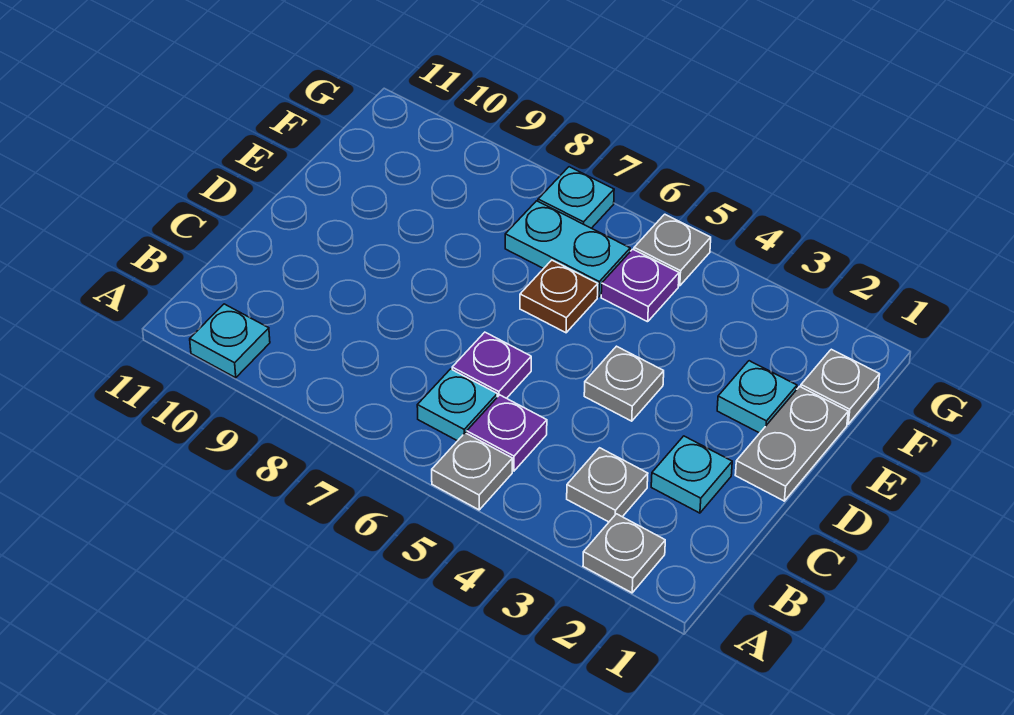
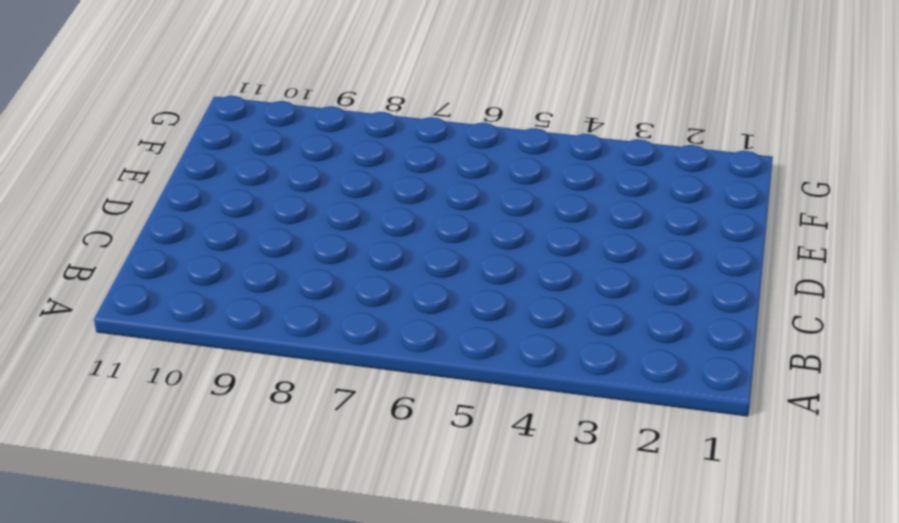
none -> grey 1x1 plate [583,514,665,593]
none -> grey 1x1 plate [432,433,512,510]
none -> cyan 1x1 plate [190,304,270,378]

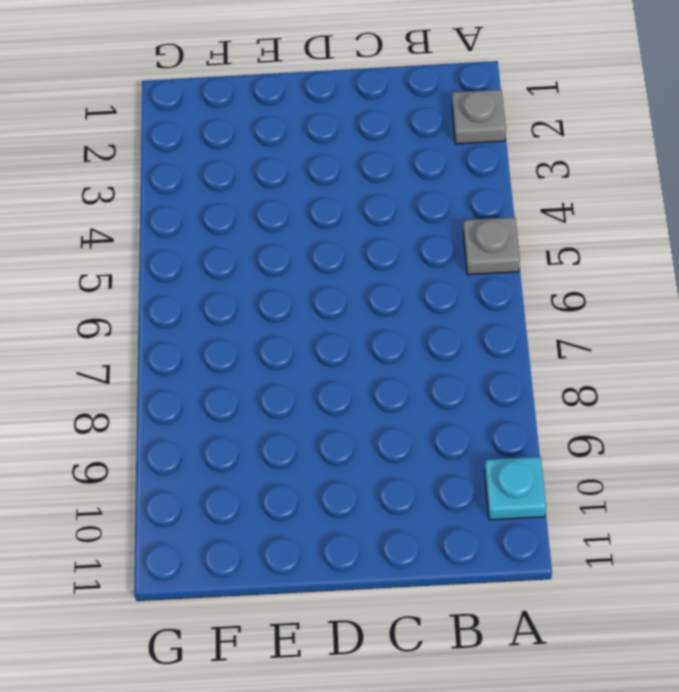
none -> grey 1x1 plate [567,448,648,522]
none -> purple 1x1 plate [467,395,547,471]
none -> cyan 1x1 plate [417,369,497,441]

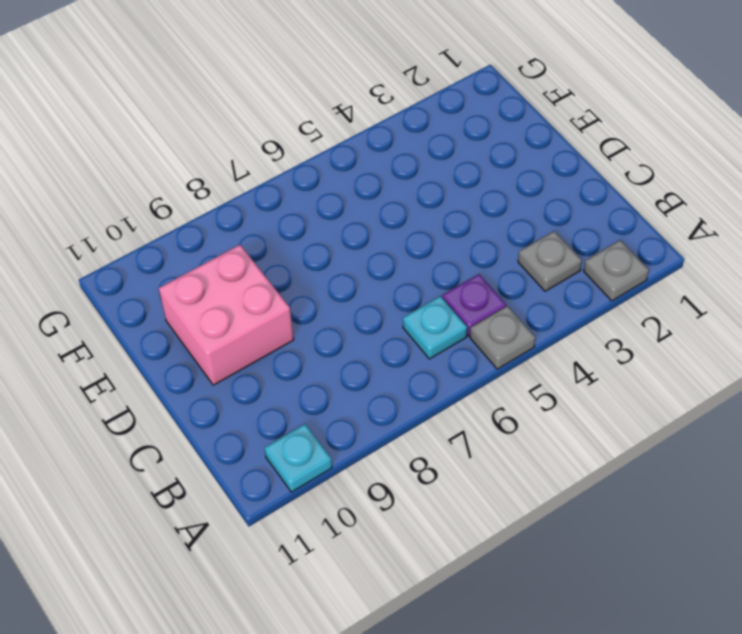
pink 2x2 brick [159,245,294,385] -> none
none -> cyan 1x1 plate [651,436,732,513]
none -> purple 1x1 plate [452,332,531,398]
none -> grey 1x2 plate [735,386,848,501]

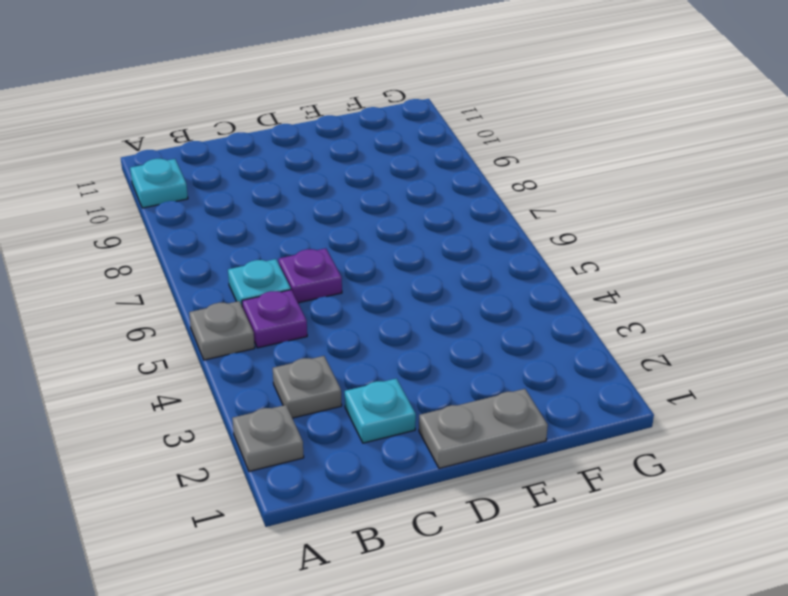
none -> grey 1x1 plate [584,346,664,421]
none -> cyan 1x1 plate [717,361,797,433]
none -> brown 1x1 plate [520,260,598,333]

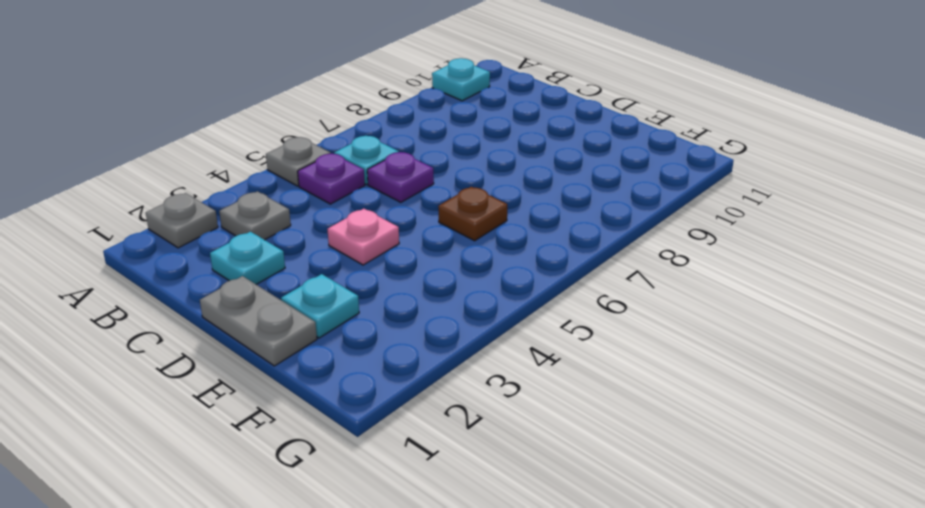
pink 1x1 plate [328,209,399,265] -> grey 1x1 plate [584,346,664,421]
none -> grey 1x1 plate [801,349,880,424]
none -> purple 1x1 plate [601,249,679,322]
none -> cyan 1x2 plate [505,201,630,297]

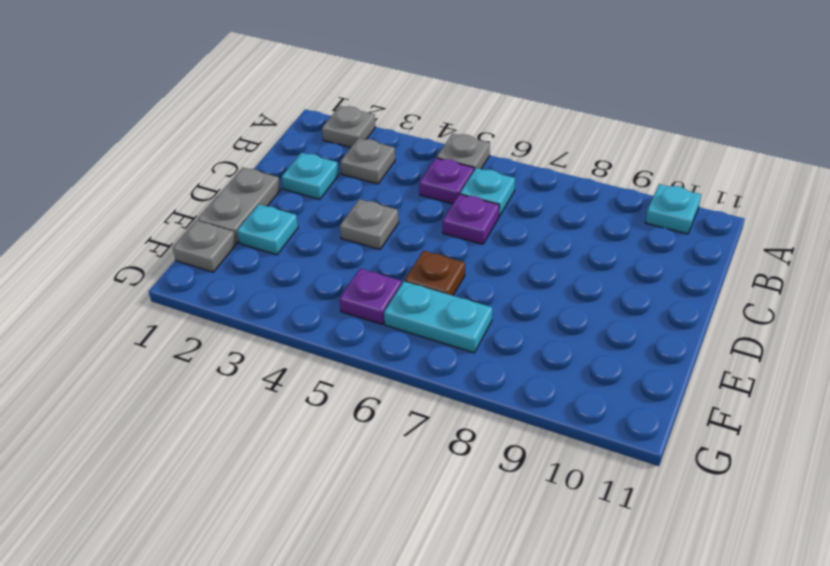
none -> grey 1x1 plate [634,214,711,286]
none -> cyan 1x1 plate [538,167,614,228]

